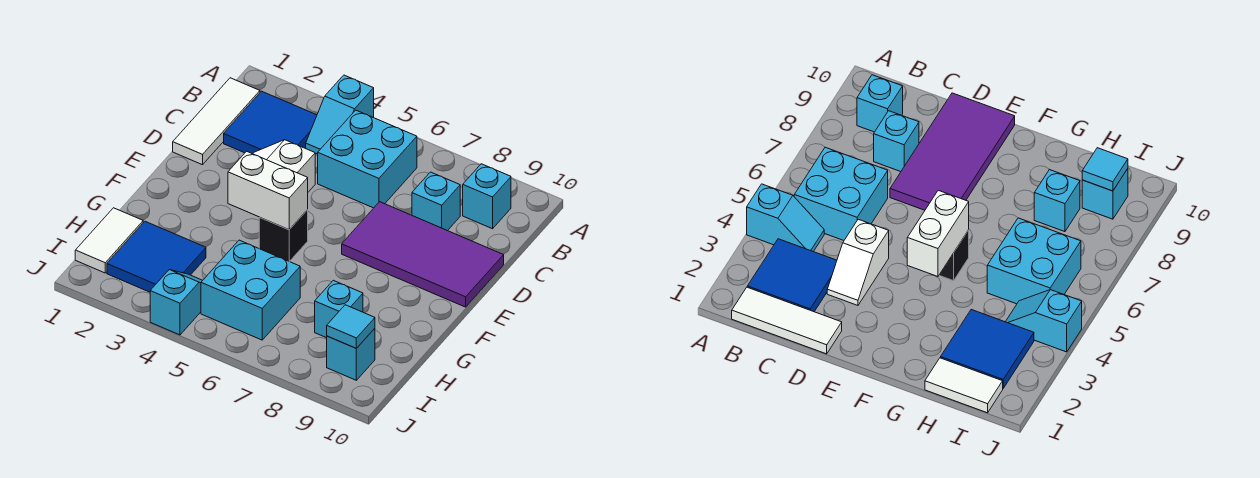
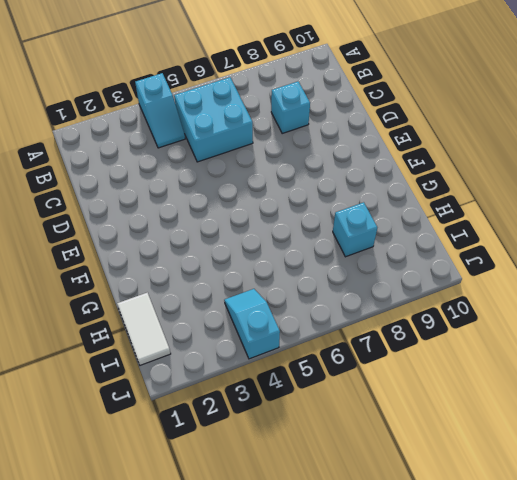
none -> white 1x3 tile [173,78,260,165]
none -> blue 2x2 tile [224,91,317,154]
none -> cyan 1x1 brick [463,164,511,229]

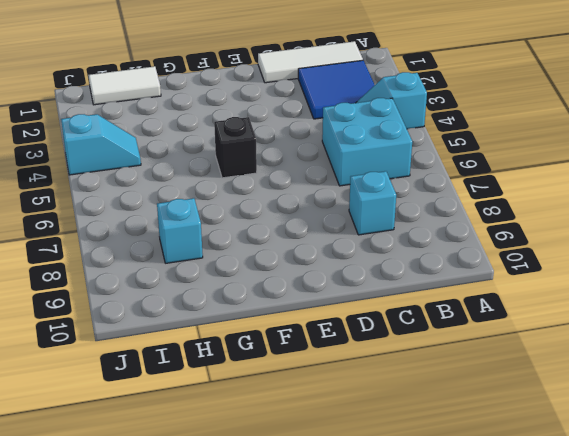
none -> cyan 1x1 brick [463,164,511,229]
none -> white 1x2 slope [253,140,315,192]
none -> purple 2x4 tile [342,202,504,307]

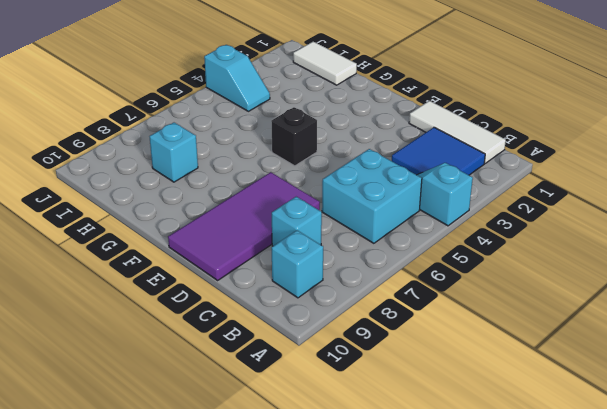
none -> white 1x2 slope [253,140,315,192]
none -> blue 2x2 tile [107,221,206,292]
none -> cyan 2x2 brick [201,240,300,340]

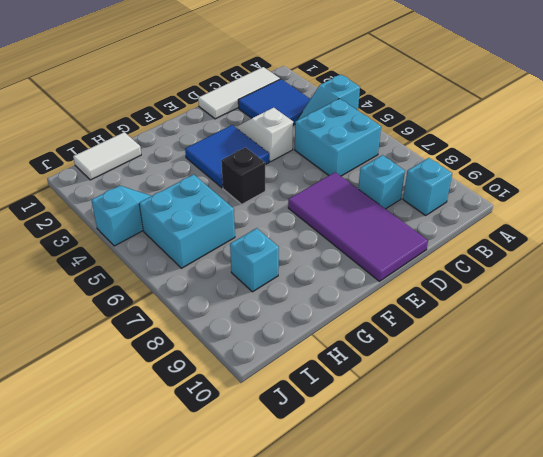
blue 2x2 tile [185,125,269,188] -> blue 2x2 tile moved to [107,221,206,292]
none -> cyan 1x1 brick [327,328,375,380]
none -> white 1x2 brick [228,151,308,230]
none -> cyan 1x1 tile [327,305,375,348]

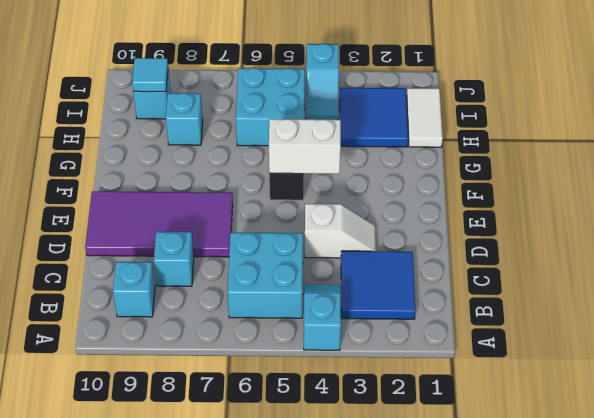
none -> white 1x3 tile [173,78,260,165]

